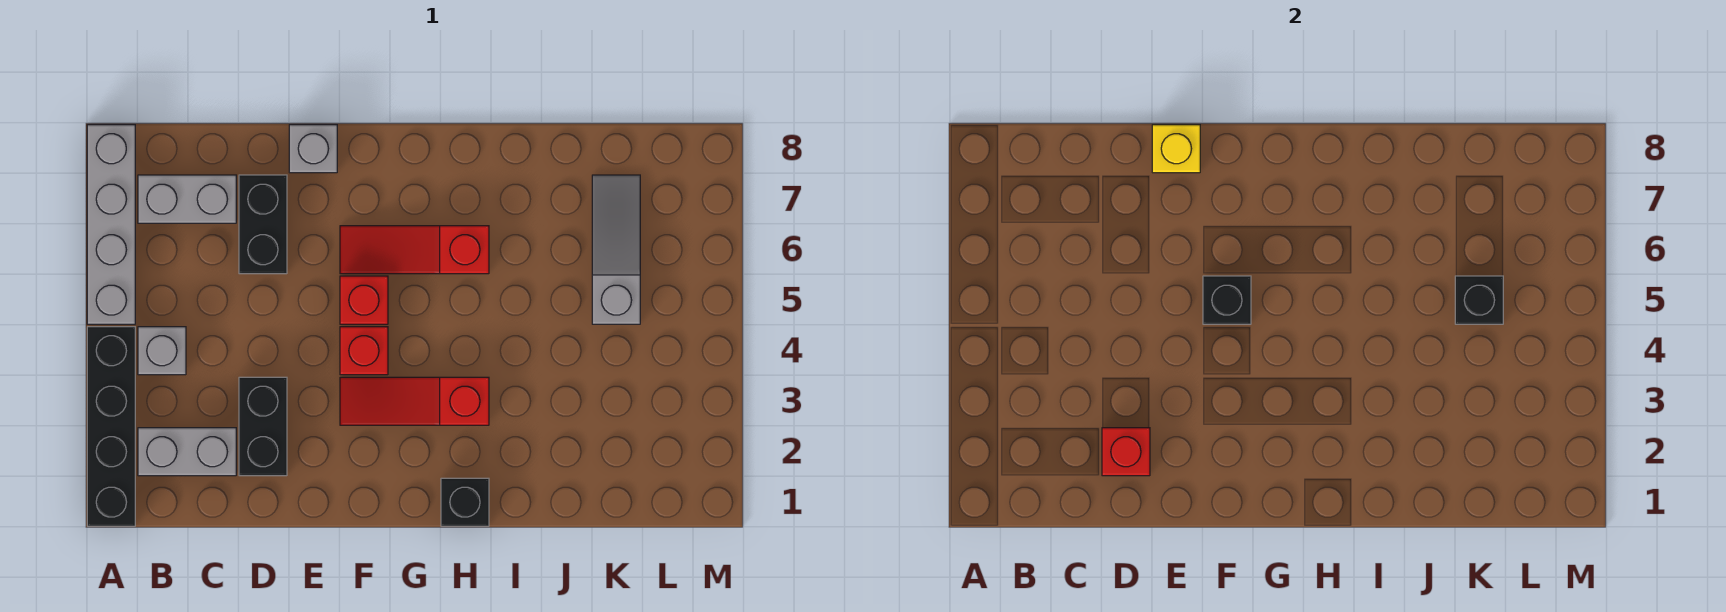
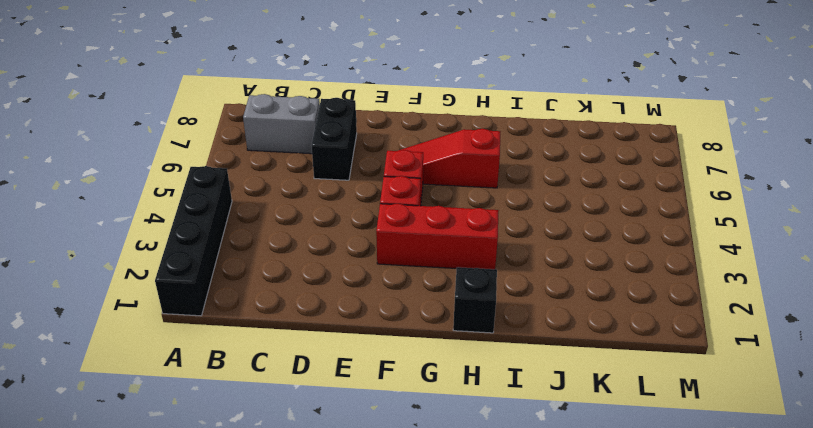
red 1x3 brick [376,204,499,269] -> red 1x3 slope [340,377,489,425]
none -> grey 1x4 brick [87,125,135,324]
none -> grey 1x2 brick [138,428,236,476]
none -> grey 1x1 brick [138,327,186,375]

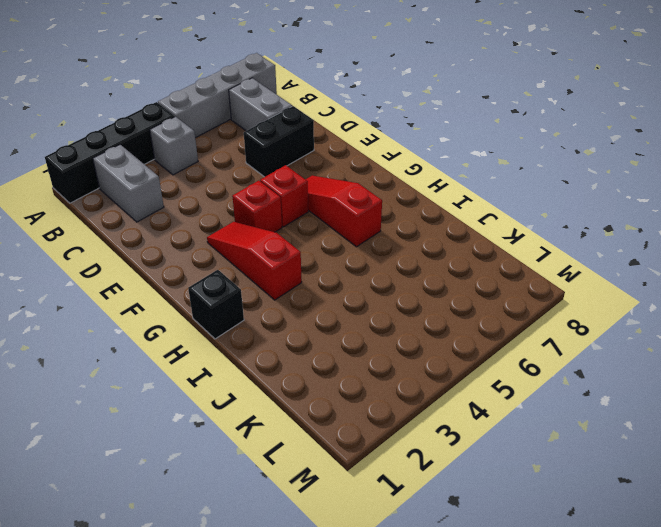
none -> black 1x2 brick [239,377,287,476]
none -> grey 1x1 brick [289,125,337,173]
none -> grey 1x3 slope [592,175,640,324]

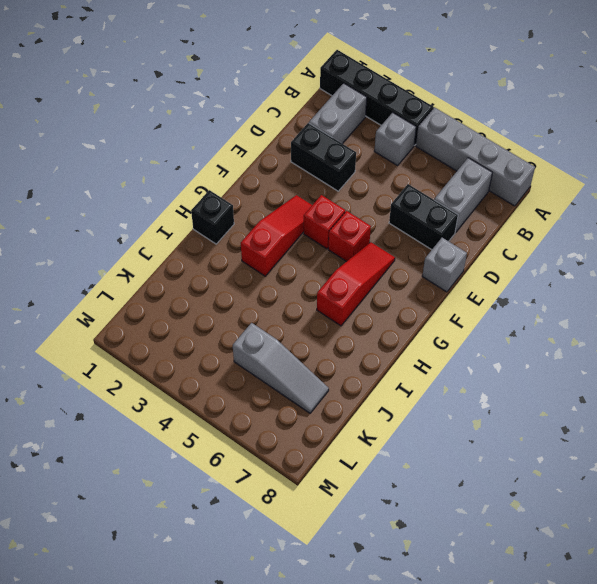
none -> red 1x1 brick [1102,428,1150,476]
none -> yellow 1x1 brick [1152,125,1200,173]
none -> black 1x1 brick [1203,276,1251,324]

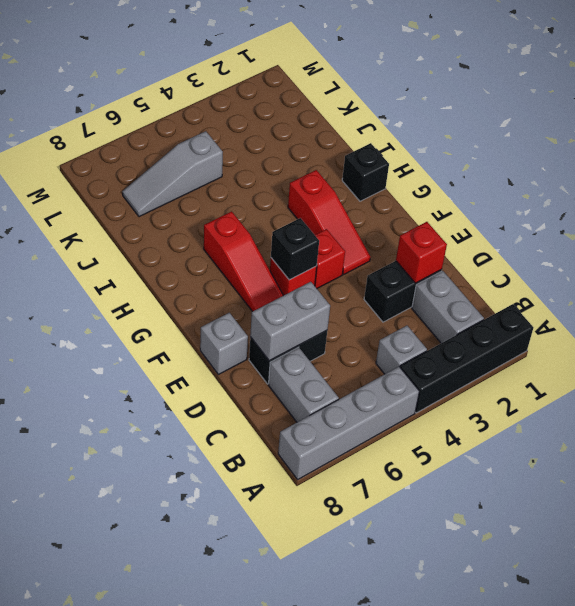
grey 1x2 brick [250,282,330,361] -> none
none -> yellow 1x1 brick [1152,125,1200,173]
none -> black 1x1 brick [1455,276,1503,324]

